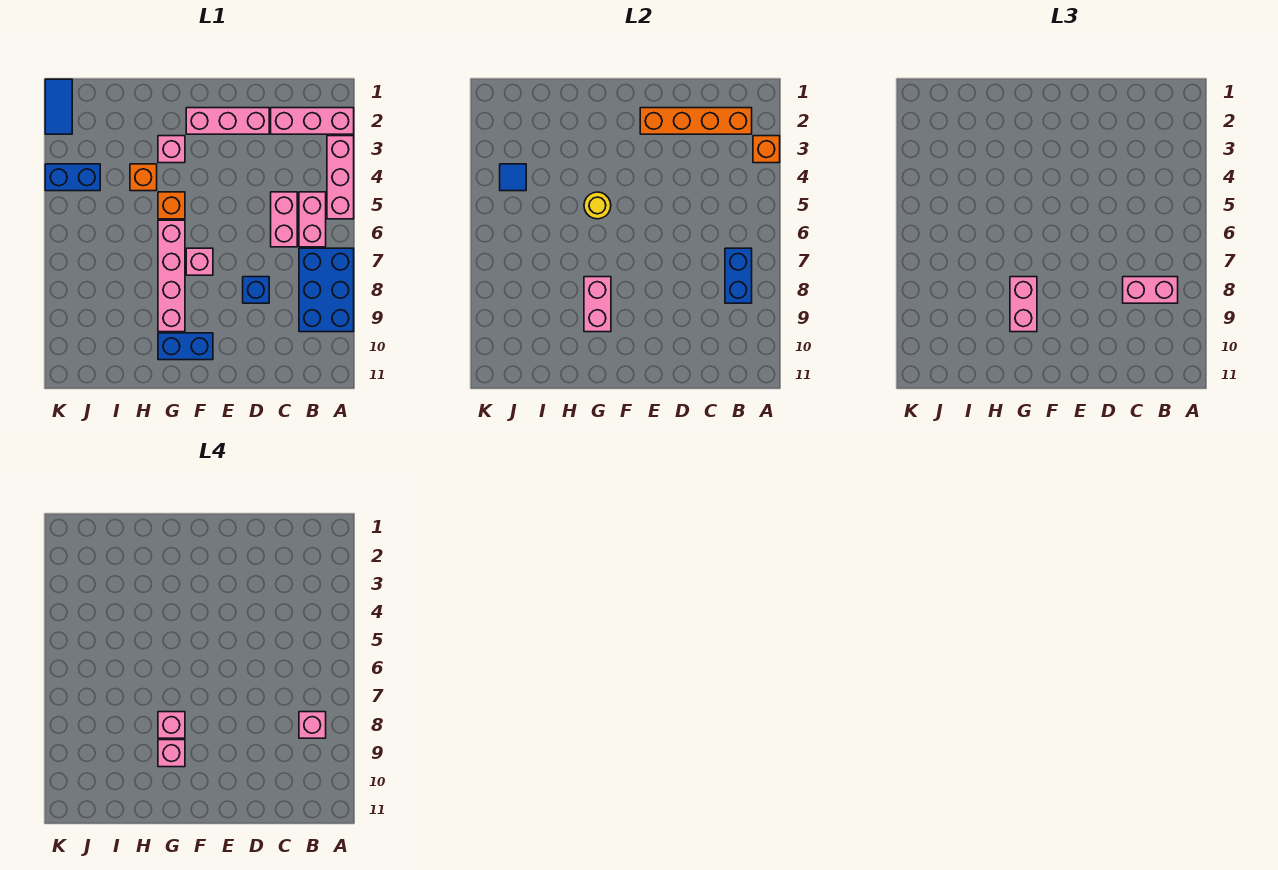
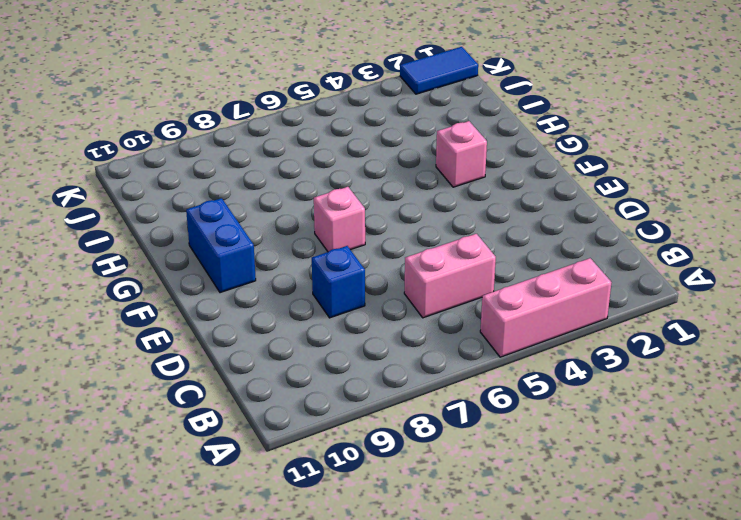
none -> pink 1x3 brick [271,108,354,134]
none -> blue 2x3 brick [299,248,354,332]
none -> pink 1x2 brick [299,192,326,247]

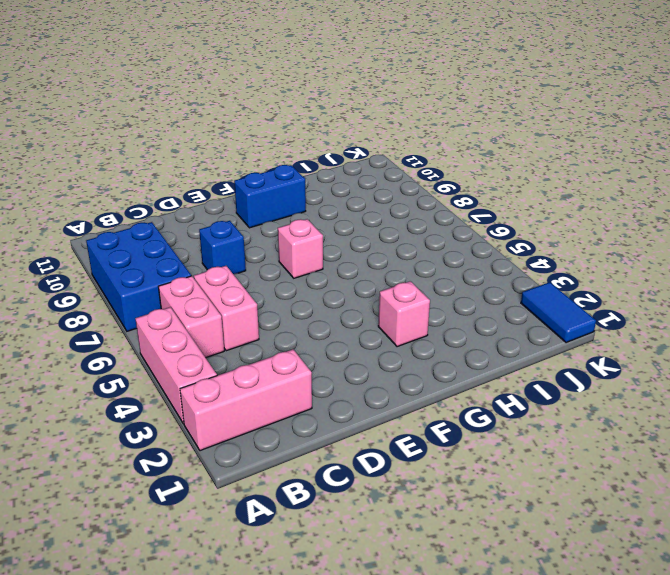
none -> pink 1x3 brick [186,108,269,134]
none -> orange 1x1 brick [158,192,185,219]
none -> pink 1x4 brick [158,220,185,332]

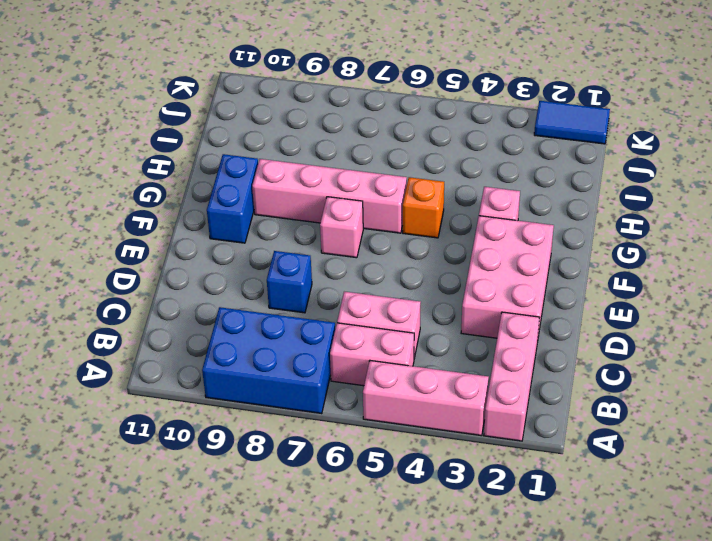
pink 2x3 brick [461,216,554,342] -> pink 1x3 brick [186,108,269,134]
none -> orange 1x1 brick [130,164,157,191]
none -> blue 1x2 brick [45,164,100,191]
none -> orange 1x1 brick [753,136,780,163]

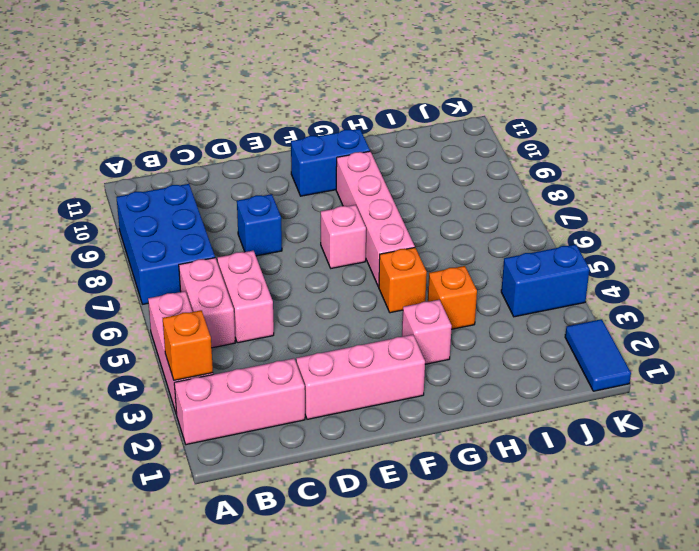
none -> orange 1x4 brick [640,108,752,134]
none -> blue 1x2 brick [725,248,752,303]
none -> yellow 1x1 round brick [584,192,611,219]

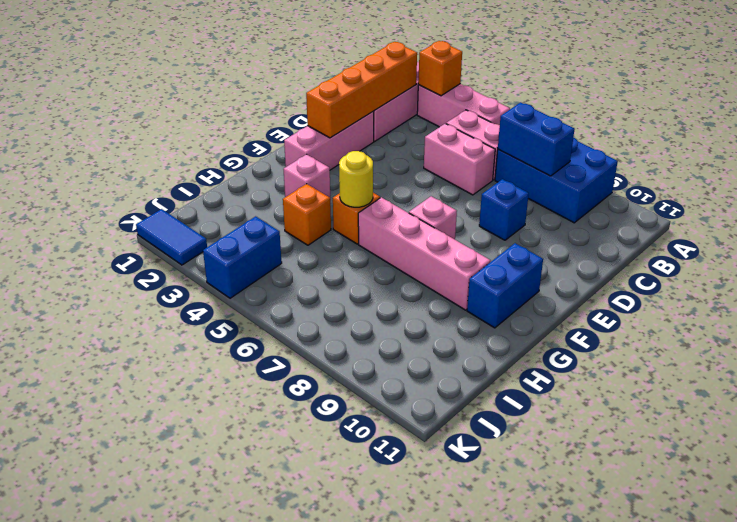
none -> pink 1x2 brick [584,277,611,332]
none -> blue 1x1 tile [500,164,526,191]
none -> pink 1x2 brick [1123,277,1178,303]

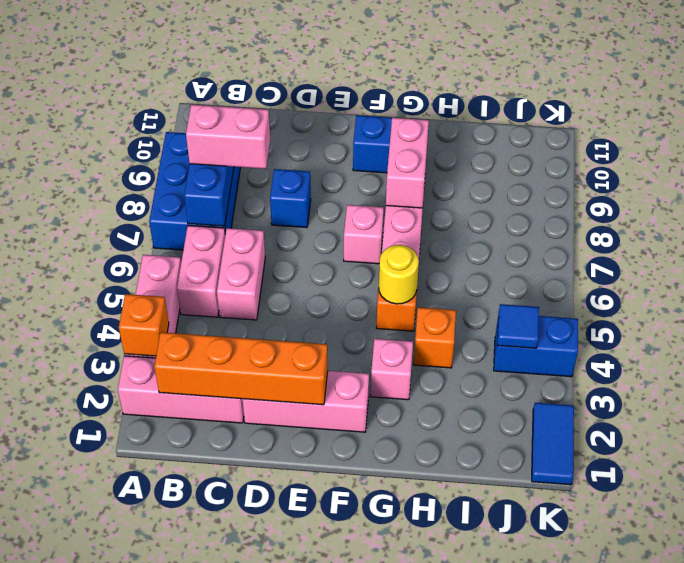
none -> pink 1x2 brick [1010,277,1037,332]
none -> pink 1x1 brick [299,712,326,738]
none -> pink 1x1 brick [158,712,185,738]

